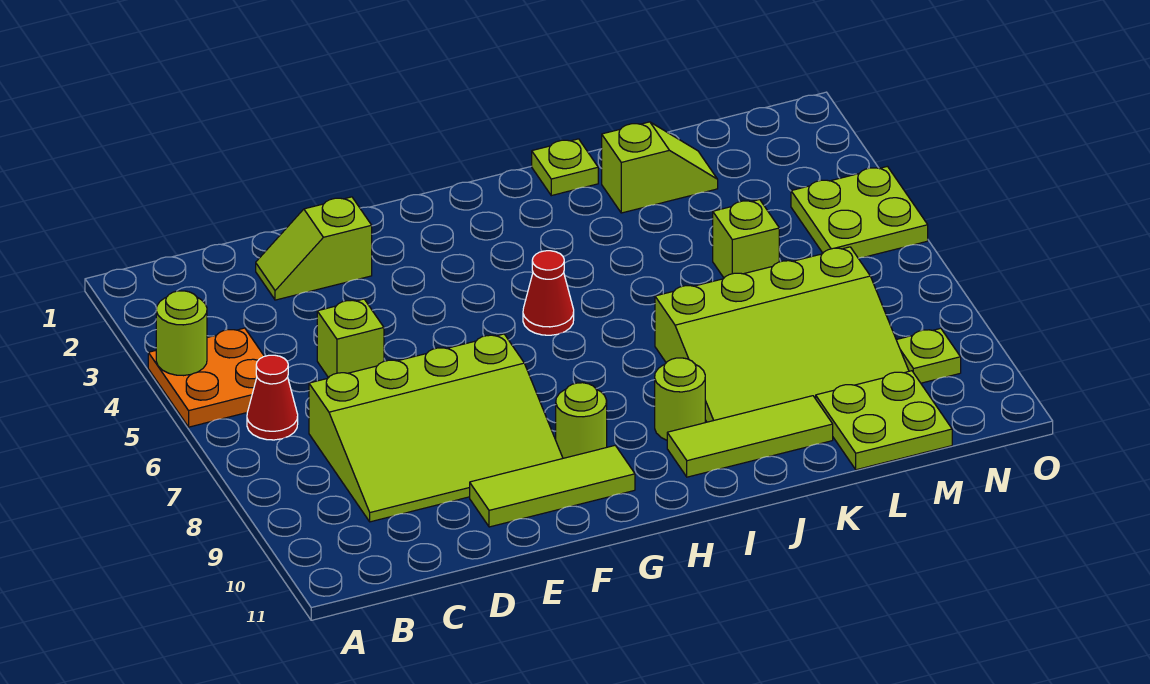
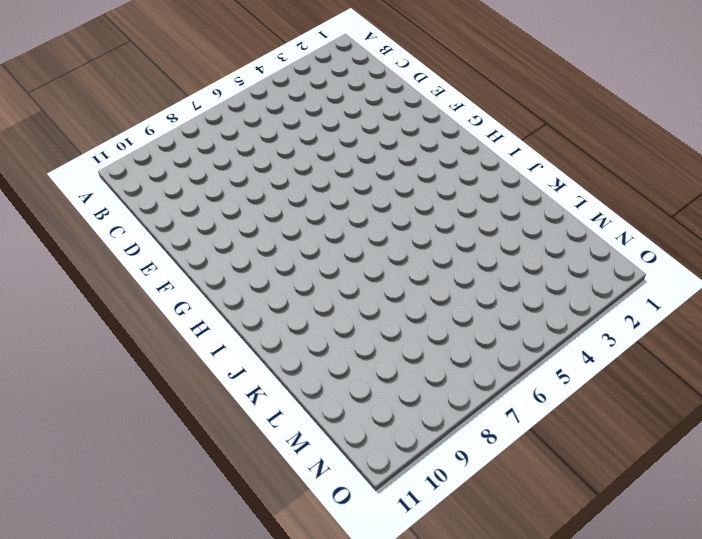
none -> orange 2x2 plate [148,328,264,427]
none -> red 1x1 cone [247,355,298,440]
none -> lime 3x4 slope [309,334,563,522]

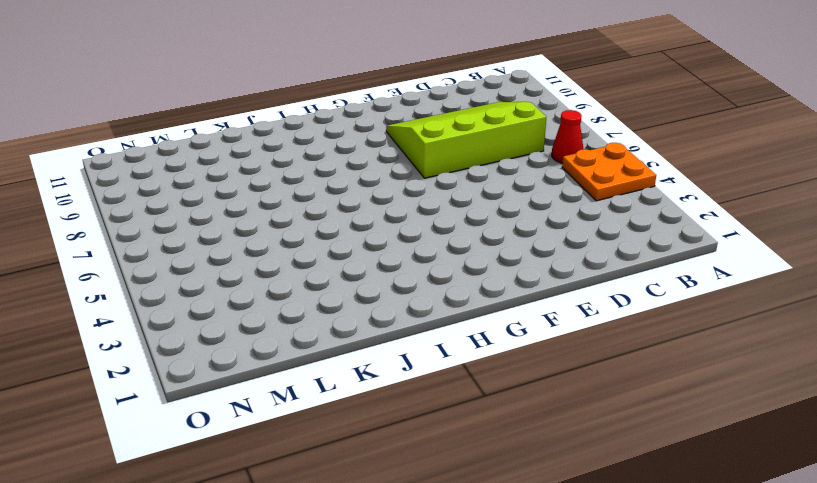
none -> lime 1x2 slope [256,197,372,300]
none -> lime 1x1 brick [317,299,384,378]
none -> lime 1x3 tile [470,446,635,527]

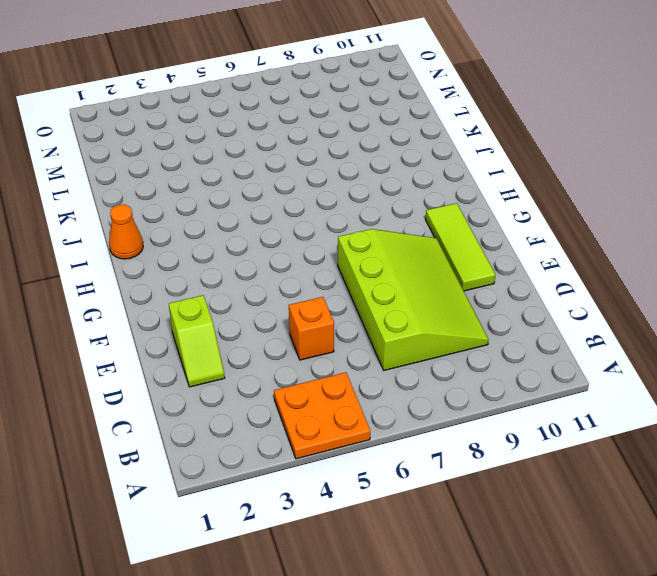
orange 1x1 brick [289,297,334,360] -> lime 1x1 brick [317,299,384,378]
orange 1x1 cone [109,205,143,259] -> none
none -> red 1x1 cone [247,355,298,440]
none -> lime 1x1 round brick [556,383,607,458]
none -> red 1x1 cone [523,251,574,335]

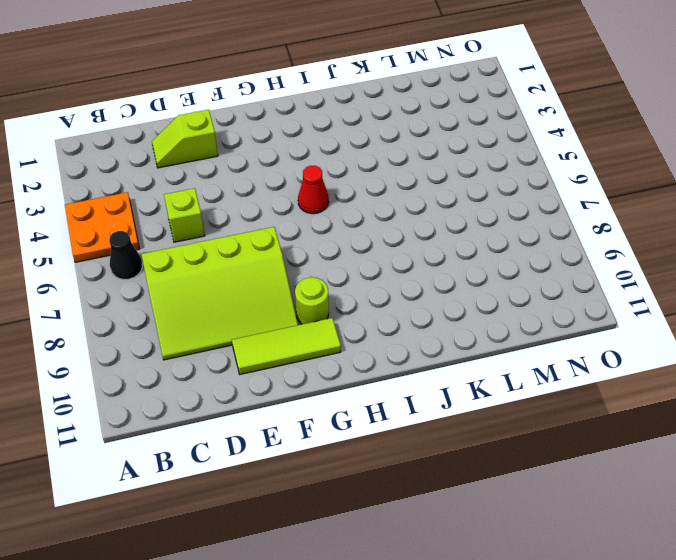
black 1x1 cone [109,231,142,280] -> red 1x1 cone [247,355,298,440]
none -> lime 1x1 round brick [655,358,705,440]
none -> lime 1x3 tile [667,396,833,477]
none -> lime 1x1 plate [532,139,598,196]

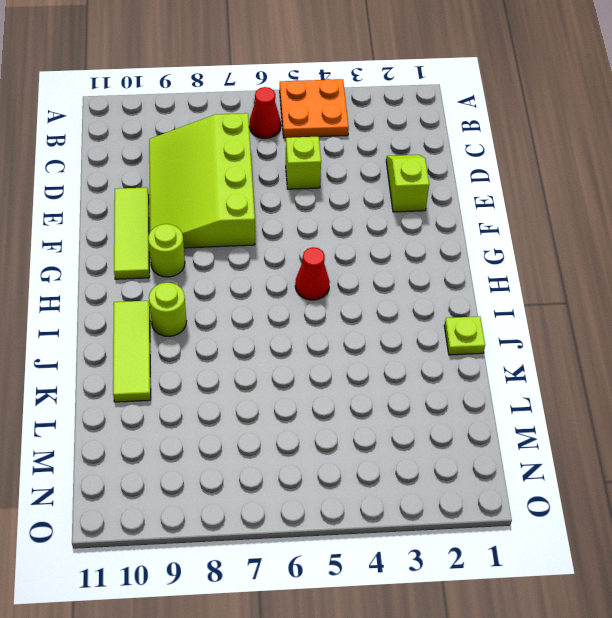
none -> lime 3x4 slope [655,247,909,422]
none -> lime 1x2 slope [602,122,718,213]
none -> lime 1x1 brick [713,200,779,278]

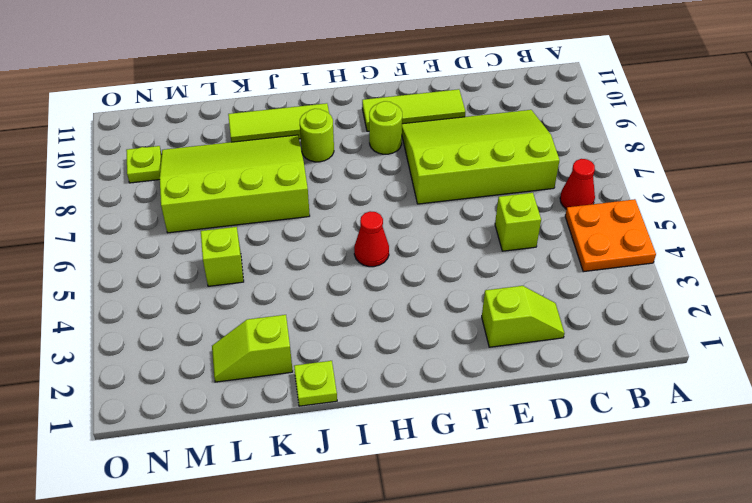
none -> lime 2x2 plate [816,371,952,470]
none -> lime 2x2 plate [791,166,928,258]
none -> lime 1x1 round brick [156,291,207,376]

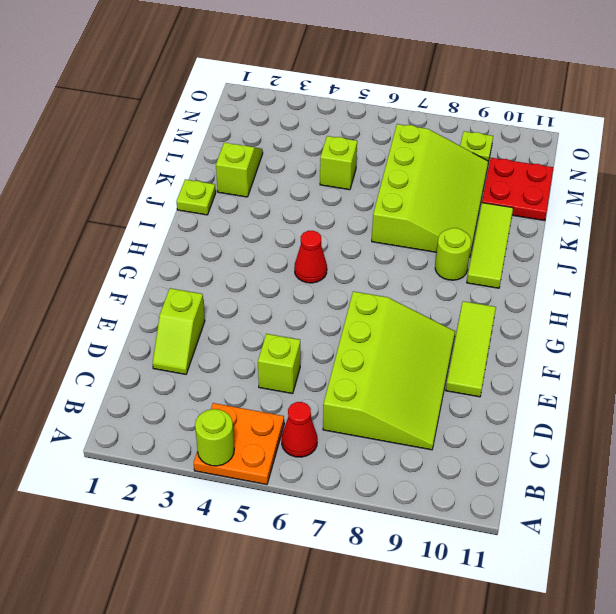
red 2x2 plate [482,158,553,221] -> lime 2x2 plate [816,371,952,470]
none -> lime 1x1 round brick [556,383,607,458]
none -> lime 2x2 plate [791,166,928,258]

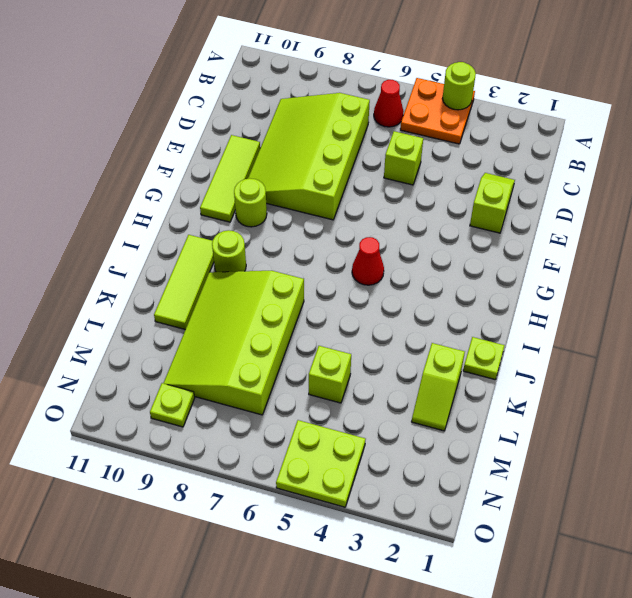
none -> lime 2x2 plate [816,371,952,470]

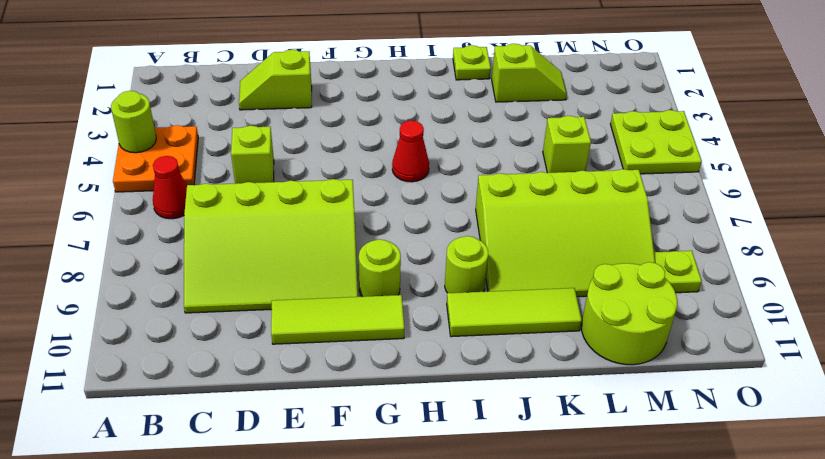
lime 2x2 round brick [581,262,677,365] -> lime 2x2 plate [816,371,952,470]

